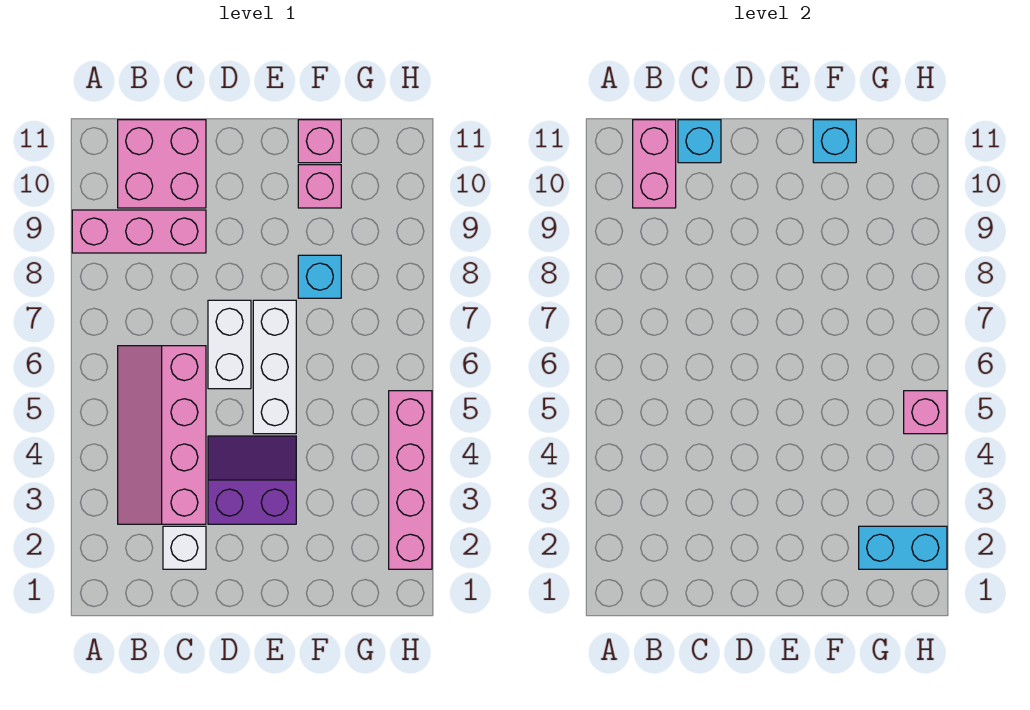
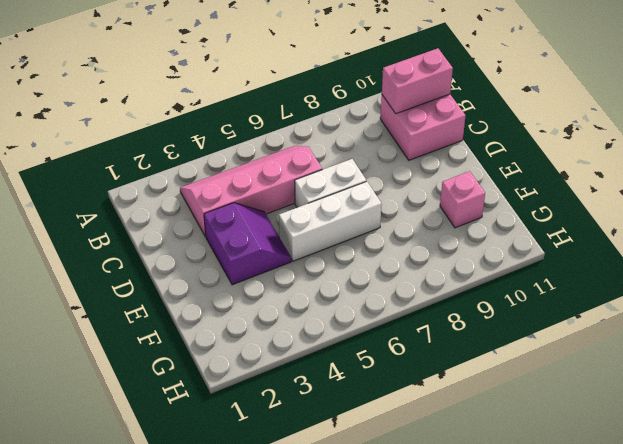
none -> pink 1x3 brick [72,210,206,253]
none -> white 1x1 brick [163,526,206,569]
none -> cyan 1x1 brick [298,255,341,298]

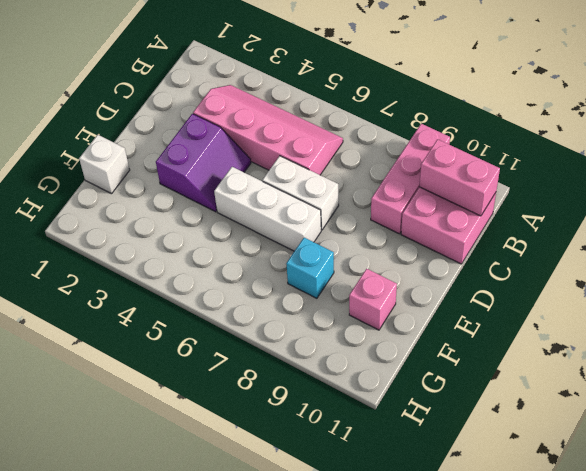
white 1x1 brick [79,135,130,194] -> white 1x1 brick moved to [163,526,206,569]
none -> pink 1x1 brick [298,120,341,163]
none -> pink 1x4 brick [389,391,432,569]
none -> cyan 1x1 brick [678,120,721,163]

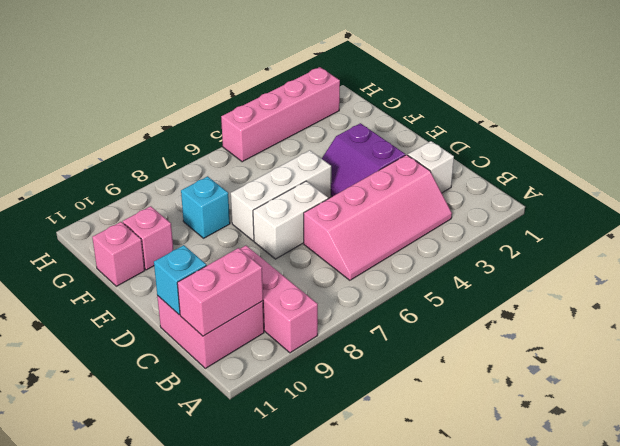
none -> cyan 1x1 brick [813,120,856,163]
none -> cyan 1x2 brick [859,526,947,569]
none -> pink 1x1 brick [904,391,947,434]

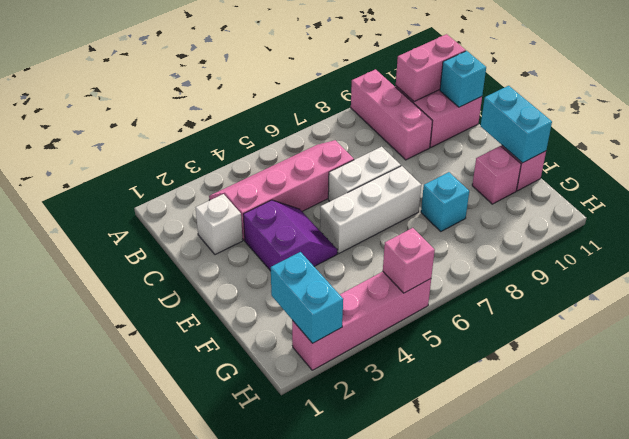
cyan 1x2 brick [481,86,552,163] -> cyan 1x1 brick [813,120,856,163]

